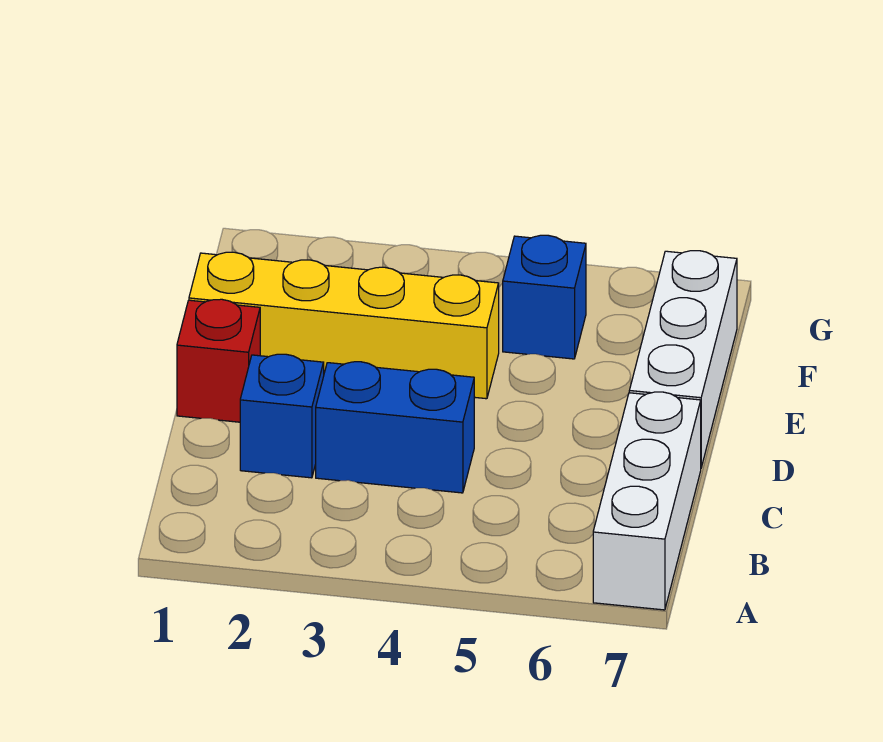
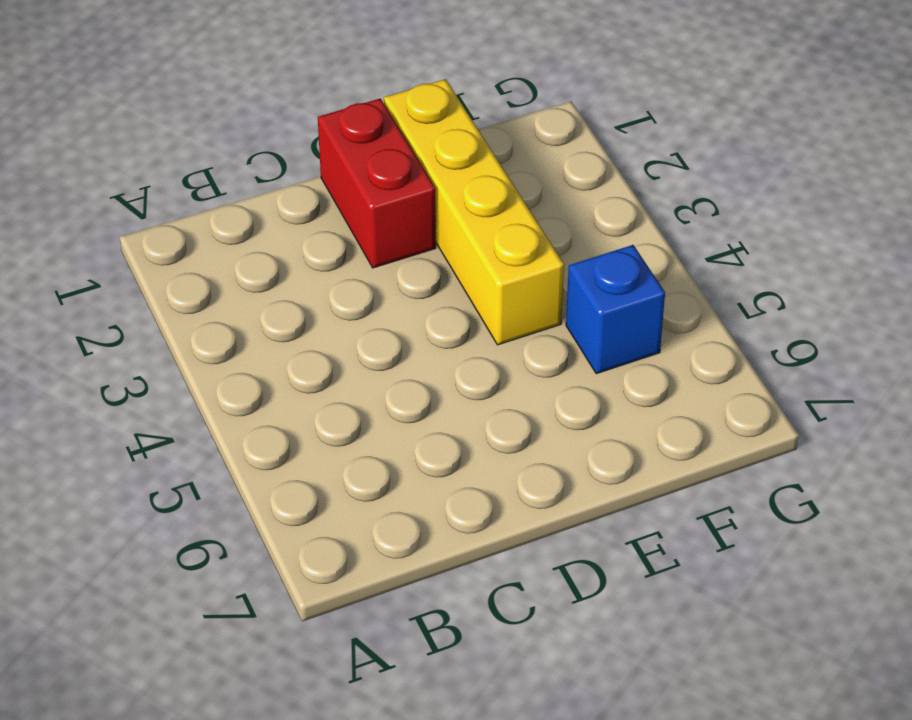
red 1x2 brick [318,98,436,268] -> red 1x1 brick [177,299,260,422]
none -> white 1x3 brick [593,392,701,610]
none -> blue 1x1 brick [240,354,324,478]

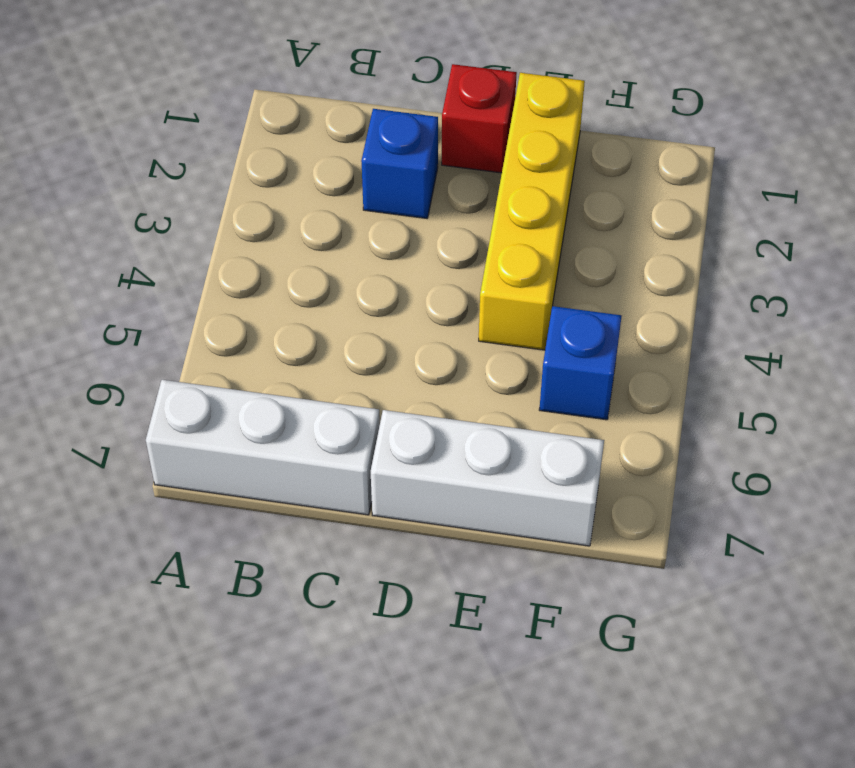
none -> blue 1x2 brick [316,362,474,493]

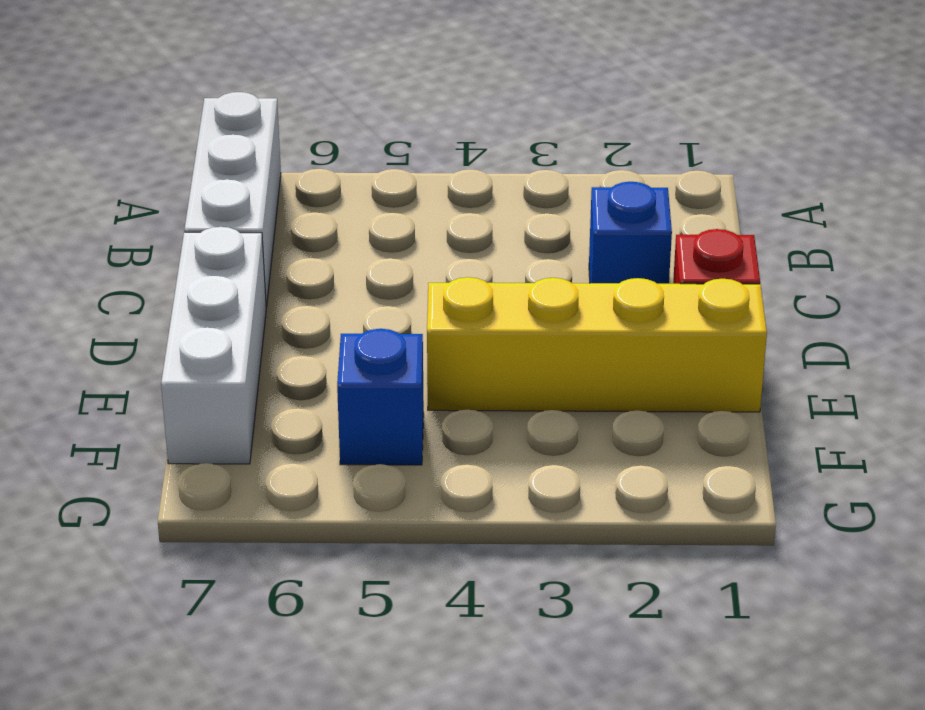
none -> blue 1x2 brick [316,362,474,493]

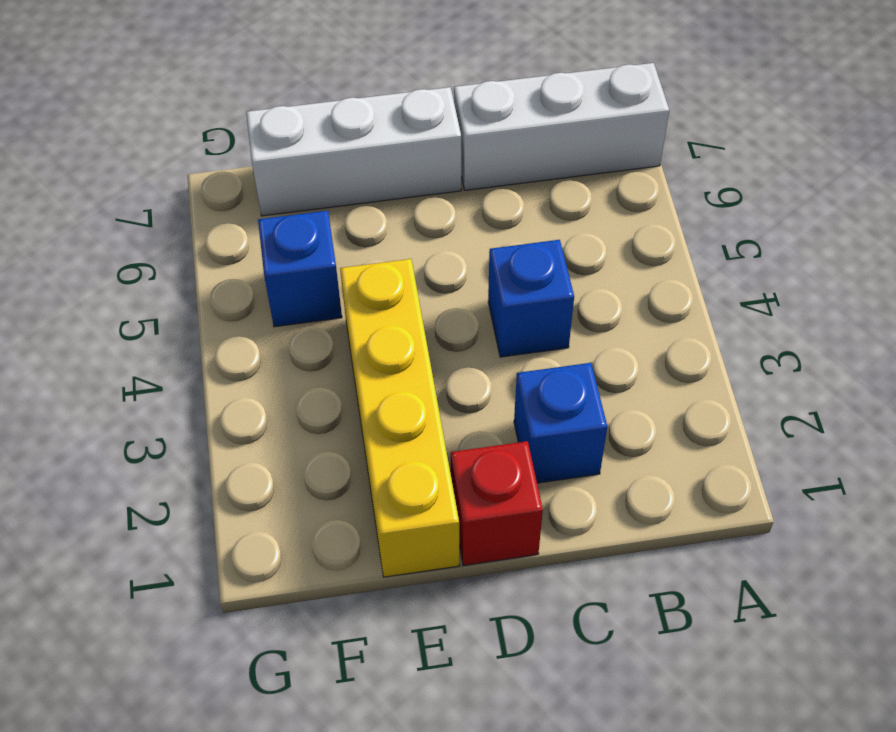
blue 1x1 brick [488,240,574,357] -> blue 1x2 brick [316,362,474,493]

